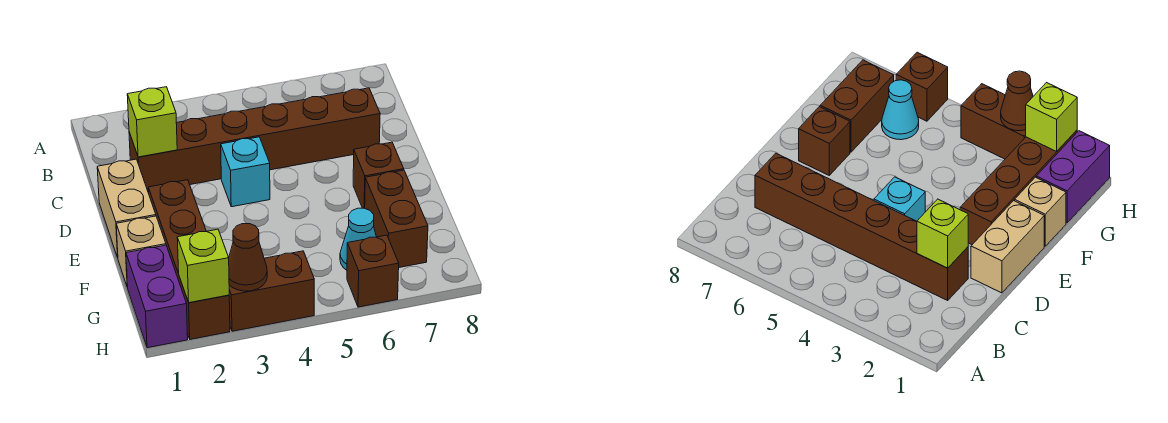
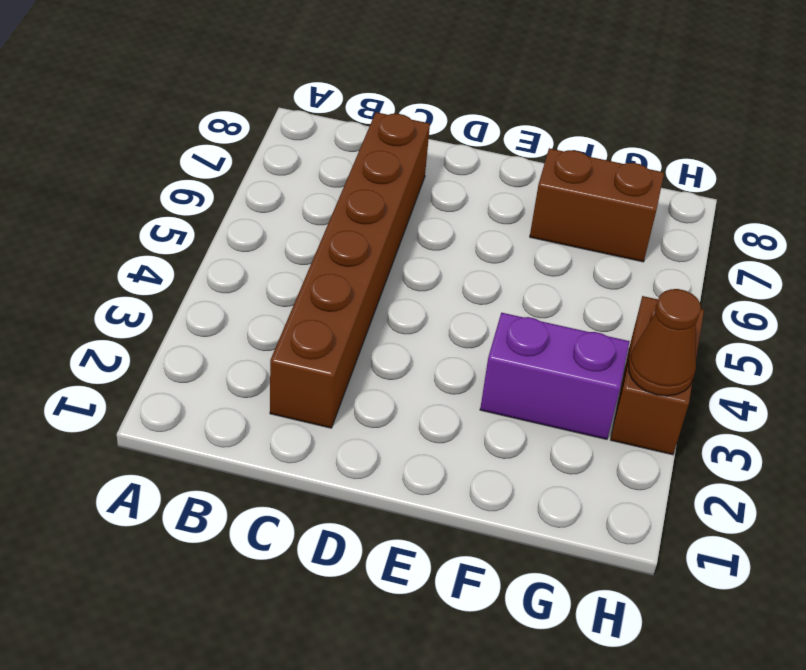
purple 1x2 brick [480,313,630,439] -> purple 1x2 brick moved to [126,245,188,348]
none -> tan 1x2 brick [97,159,156,258]
none -> cyan 1x1 brick [221,137,270,207]
none -> brown 1x4 brick [148,180,230,339]

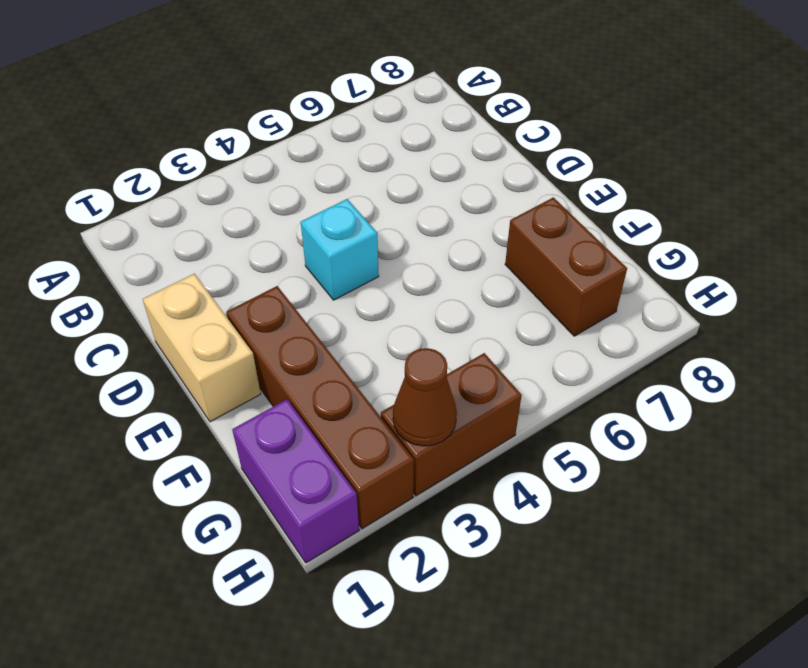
none -> brown 1x6 brick [129,88,380,192]
none -> brown 1x1 brick [353,142,404,208]
none -> tan 1x1 brick [116,216,166,287]

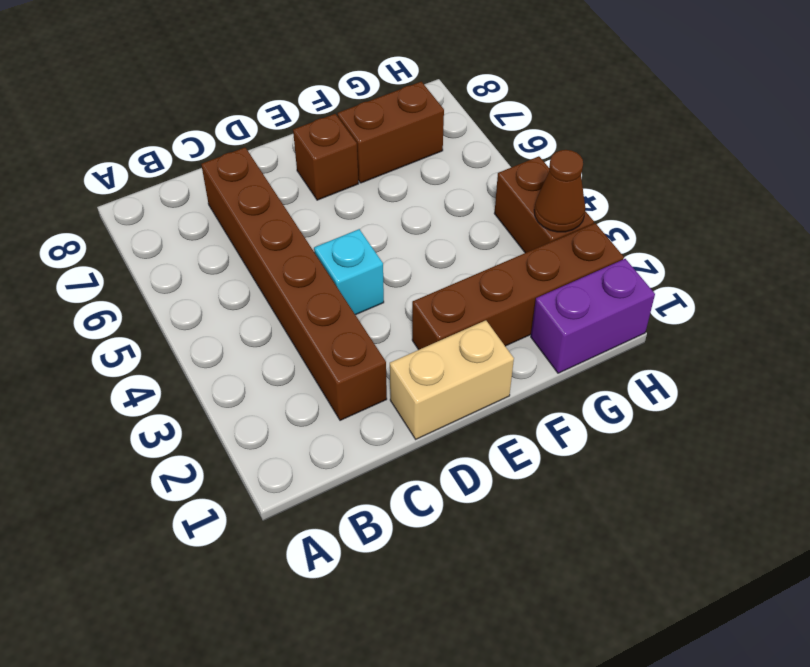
none -> tan 1x1 brick [116,216,166,287]
none -> cyan 1x1 cone [340,208,376,270]
none -> brown 1x1 brick [347,235,399,307]

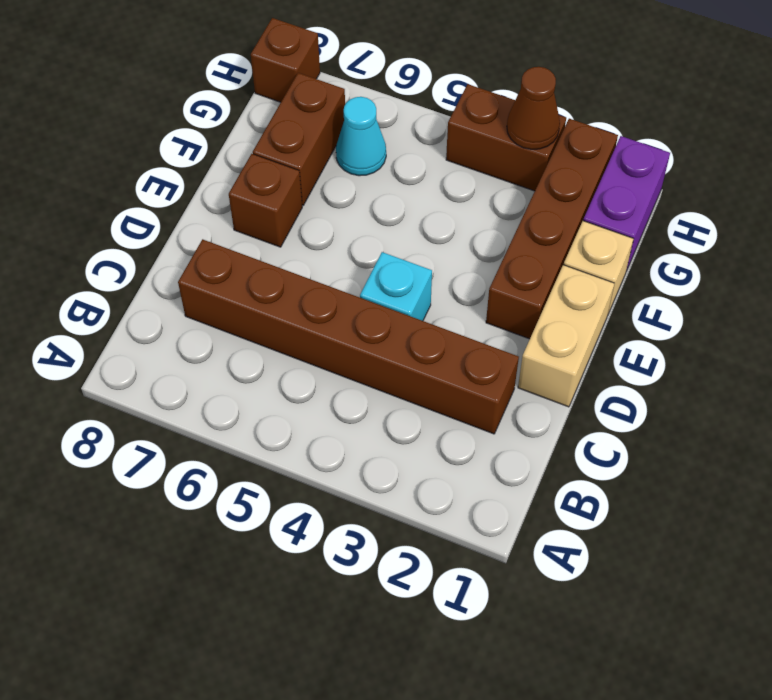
brown 1x1 brick [251,18,320,102] -> brown 1x1 brick moved to [347,235,399,307]
none -> lime 1x1 brick [127,87,177,157]
none -> lime 1x1 brick [177,229,229,303]

